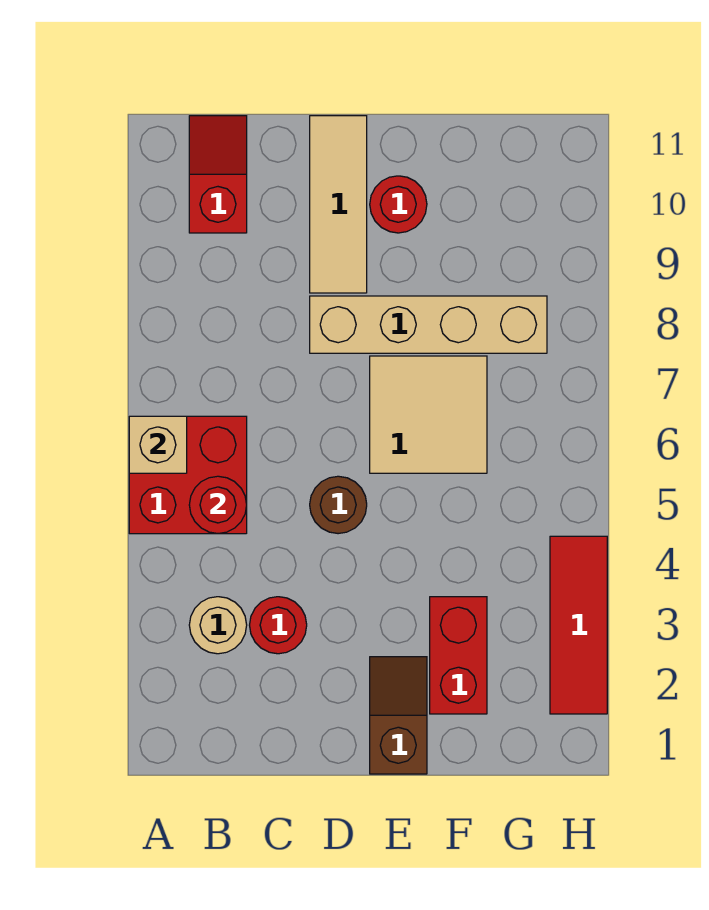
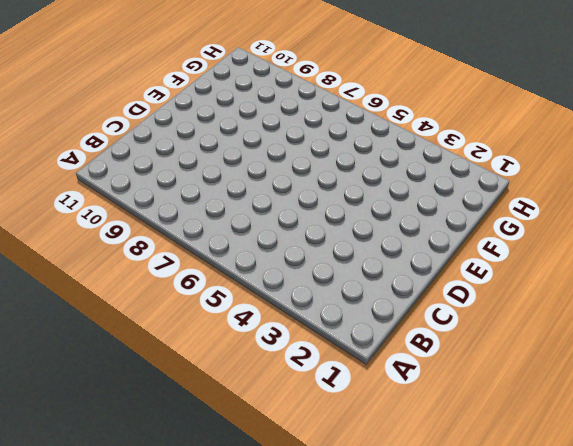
none -> red 2x2 brick [129,416,247,534]
none -> tan 1x1 round brick [189,597,247,654]
none -> red 1x2 slope [189,116,247,233]

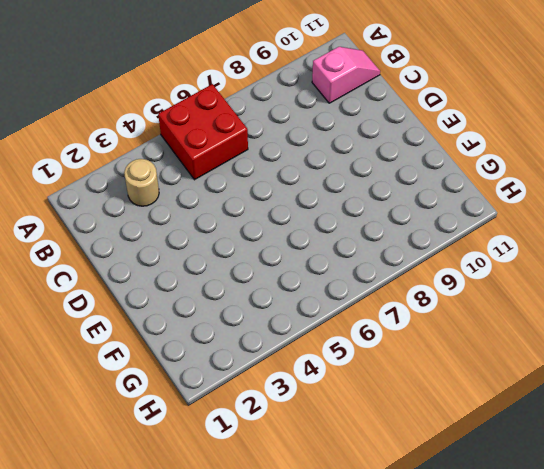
pink 1x2 slope [312,47,380,103] -> red 1x2 slope [189,116,247,233]
none -> red 1x1 round brick [250,597,307,654]
none -> brown 1x1 round brick [310,476,367,534]
none -> tan 1x4 brick [310,296,547,353]

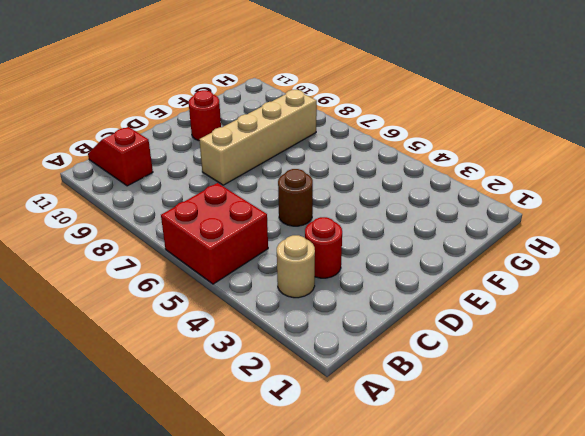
none -> tan 1x3 tile [310,116,367,293]
none -> brown 1x2 slope [370,657,427,774]
none -> tan 2x2 tile [370,356,487,473]

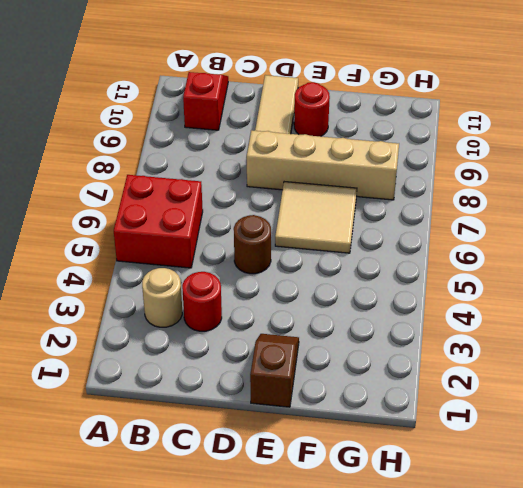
none -> red 1x2 brick [430,597,487,714]
none -> red 1x3 tile [550,536,607,714]
none -> tan 1x1 brick [129,416,187,473]

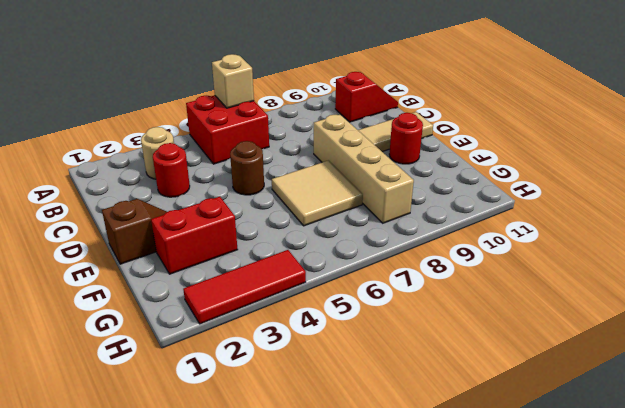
none -> red 1x1 round brick [189,476,247,534]

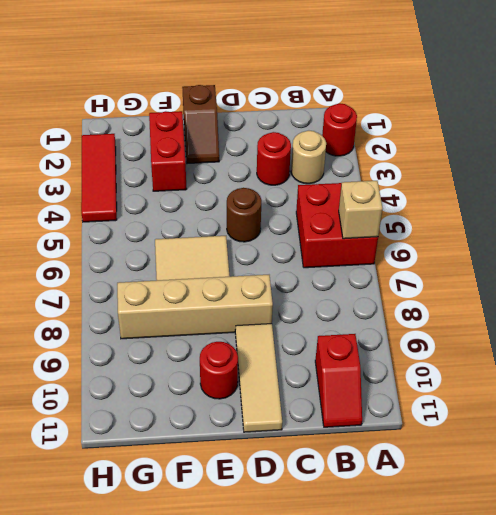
red 1x1 round brick [322,103,357,156] -> red 1x1 round brick moved to [189,476,247,534]

